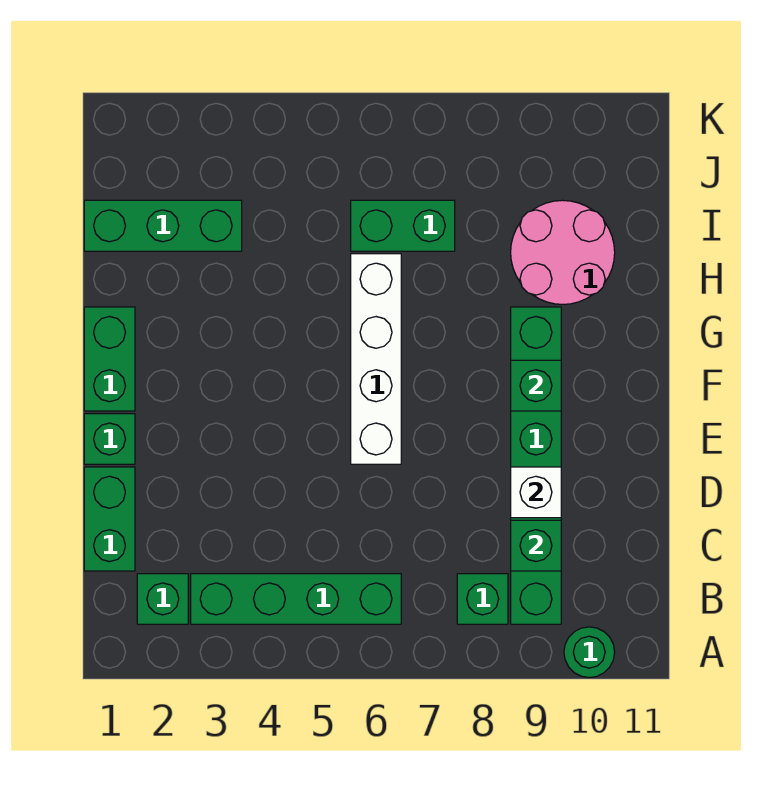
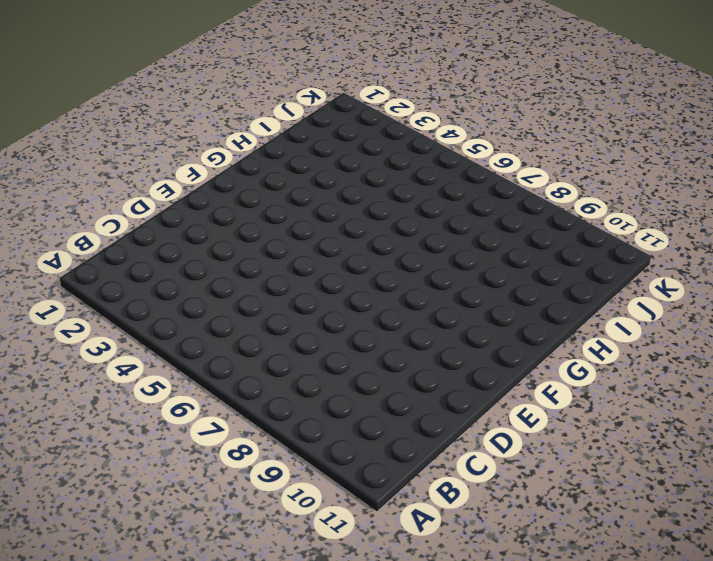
none -> green 1x1 round brick [564,627,615,678]
none -> green 1x1 brick [137,574,188,624]
none -> green 1x4 brick [191,574,401,624]

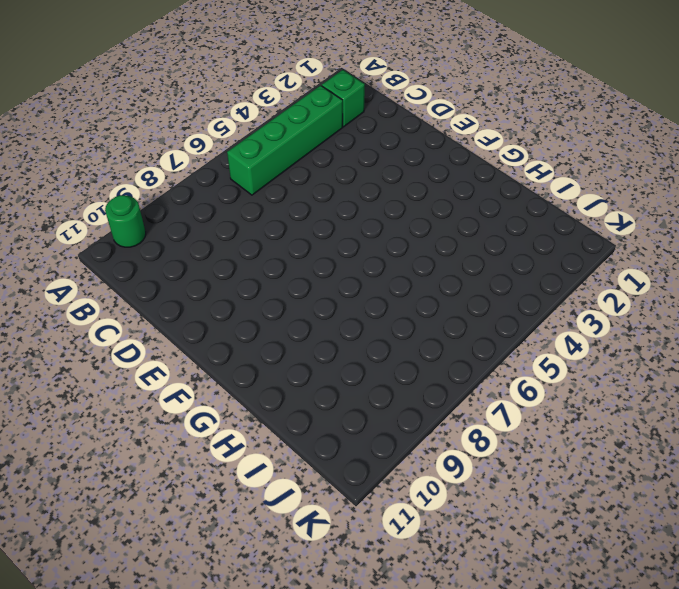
none -> green 1x1 brick [457,574,508,624]
none -> green 1x6 brick [511,307,561,624]
none -> green 1x2 brick [84,467,135,571]

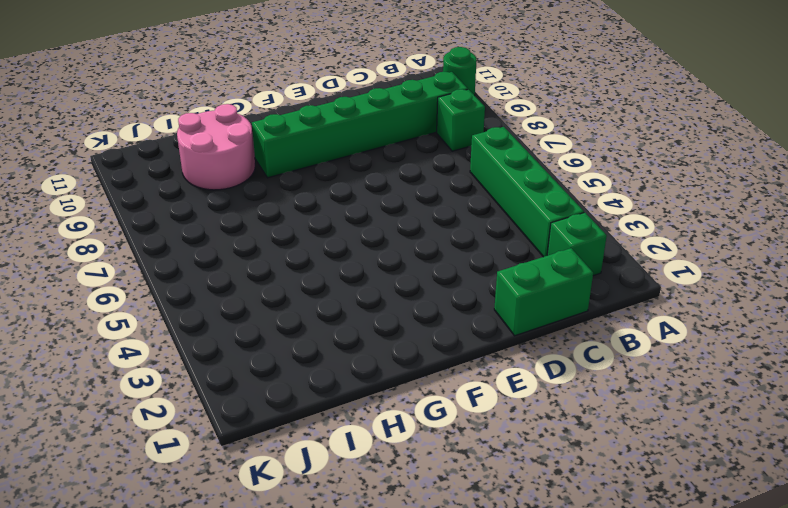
none -> green 1x1 brick [84,414,135,464]
none -> white 1x4 brick [351,254,401,464]
none -> green 1x2 brick [84,307,135,411]

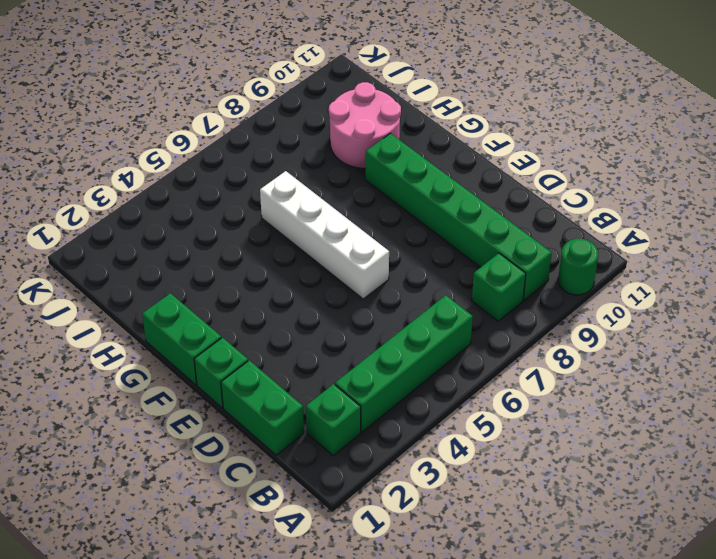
none -> green 1x3 brick [84,200,242,251]
none -> green 1x2 brick [351,200,455,251]
none -> green 1x1 brick [511,520,561,571]

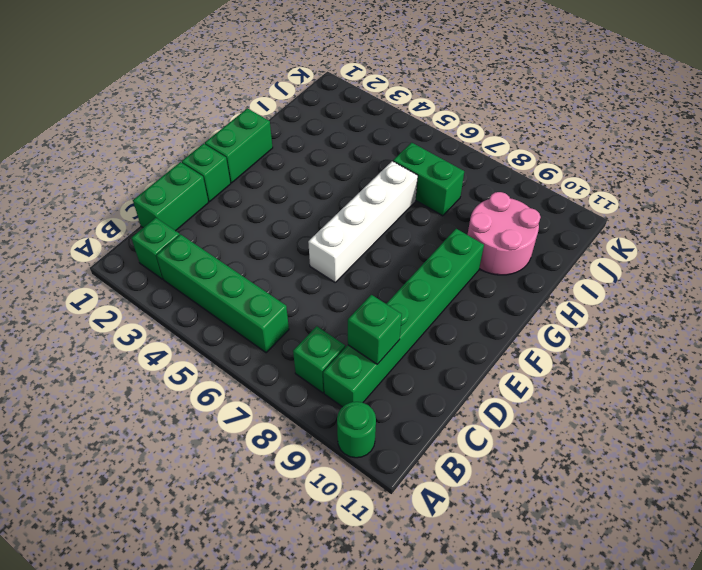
none -> green 1x3 brick [84,200,242,251]
none -> white 1x1 brick [511,467,561,518]
none -> green 1x1 brick [511,360,561,411]

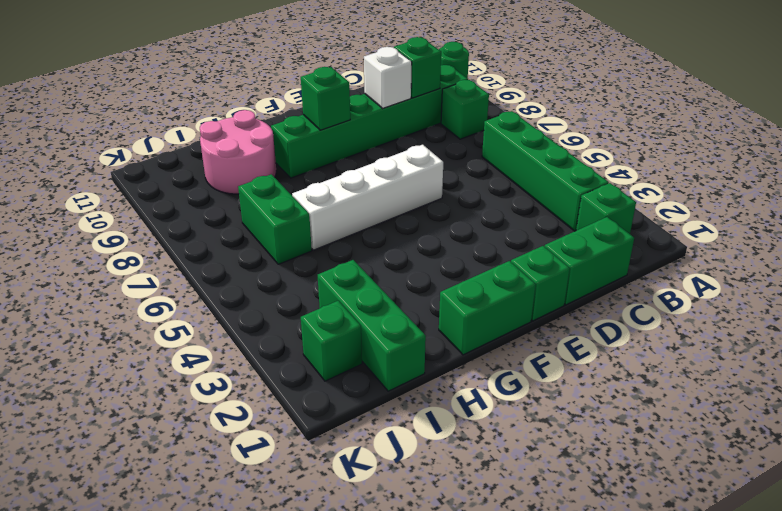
green 1x1 brick [301,301,362,381] -> none

